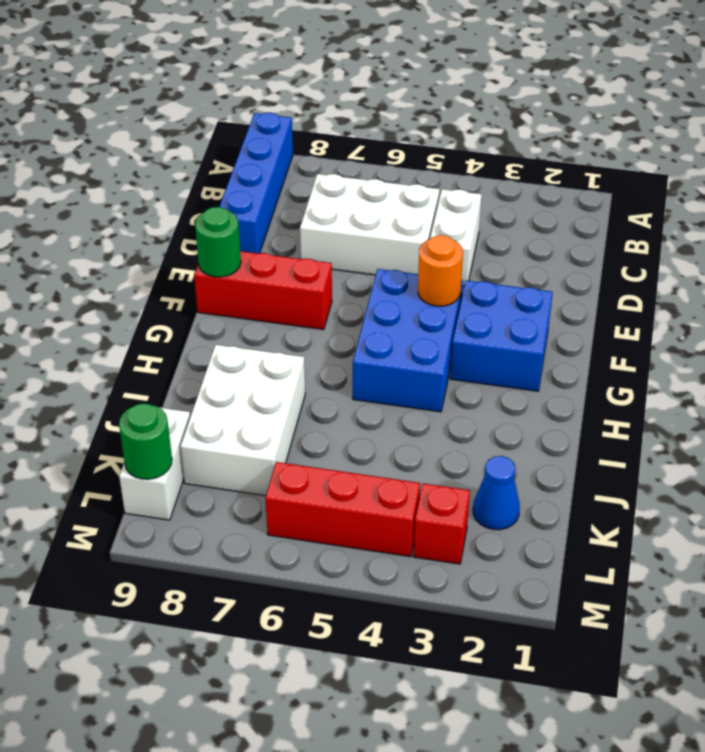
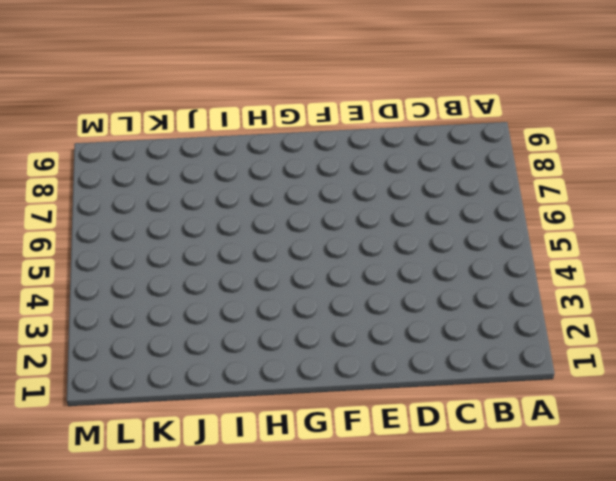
none -> blue 1x4 brick [219,113,293,253]
none -> white 1x2 brick [430,189,482,286]
none -> white 2x3 brick [300,174,440,275]

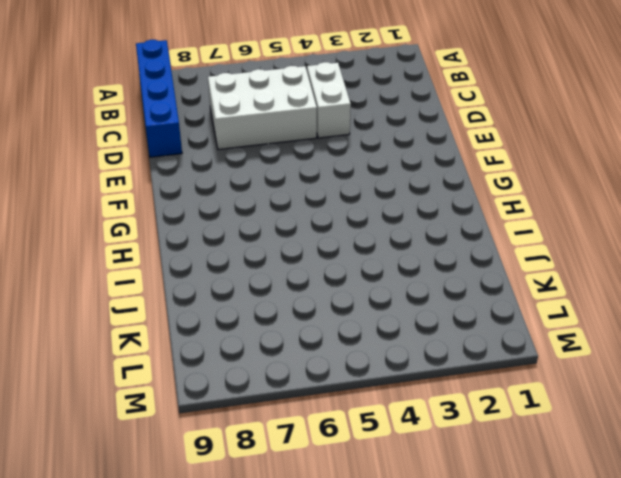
none -> blue 2x2 brick [450,280,553,391]
none -> blue 2x3 brick [353,269,463,412]
none -> red 1x3 brick [194,251,332,330]

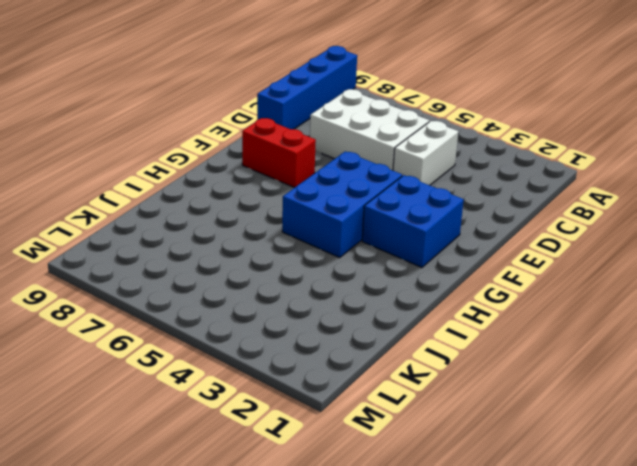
red 1x2 brick [242,118,316,188] -> red 1x3 brick [194,251,332,330]
none -> white 2x3 brick [180,345,305,496]
none -> blue 1x1 cone [473,456,520,530]
none -> white 1x2 brick [119,407,190,520]

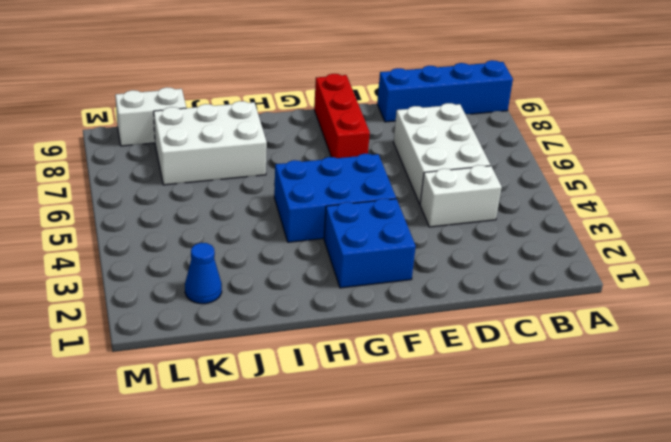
none -> red 1x1 brick [413,483,470,564]
none -> red 1x3 brick [265,462,420,557]
none -> orange 1x1 round brick [418,235,463,306]

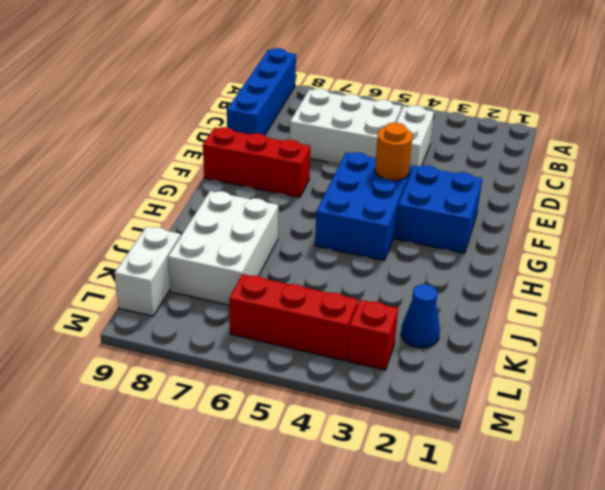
none -> green 1x1 round brick [195,207,241,277]
none -> green 1x1 round brick [119,404,172,479]

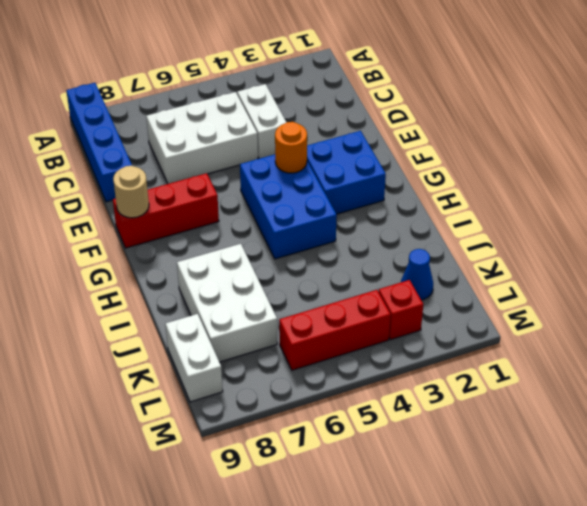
tan 1x1 round brick [113,166,149,218] -> green 1x1 round brick [195,207,241,277]
none -> green 1x1 round brick [119,404,172,479]

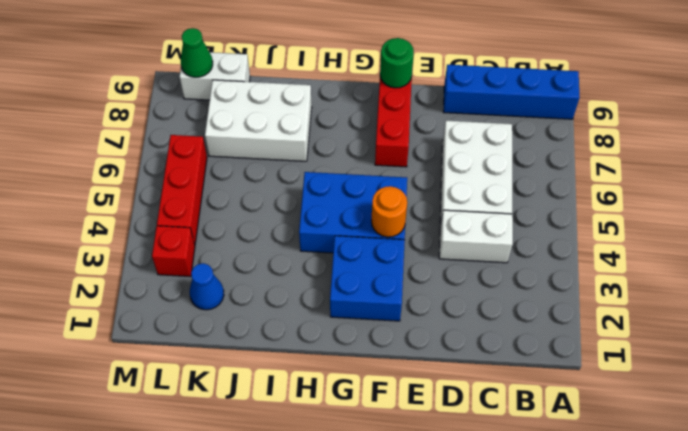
green 1x1 cone [181,28,213,77] -> green 1x1 round brick [119,404,172,479]

